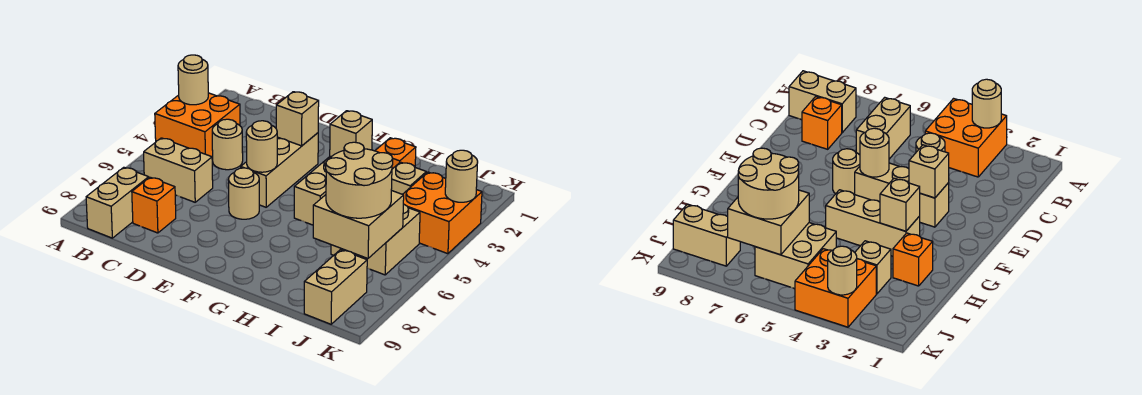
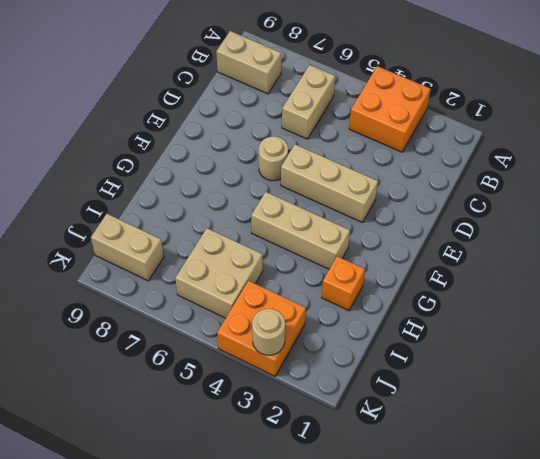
none -> tan 1x1 round brick [212,119,243,170]
none -> orange 1x1 brick [132,177,176,233]
none -> tan 1x1 brick [391,162,426,194]

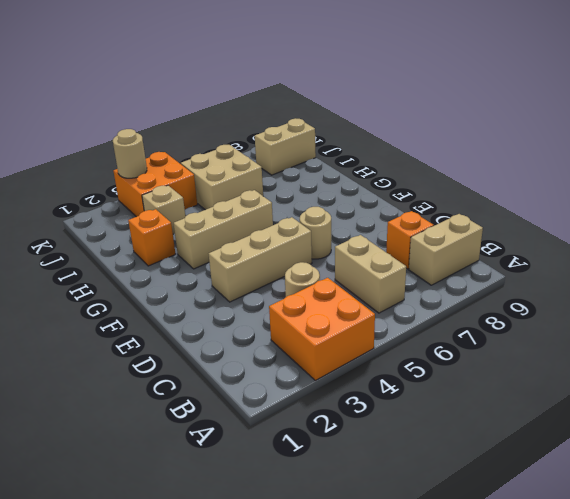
none -> tan 1x1 round brick [178,55,208,105]
none -> tan 1x1 brick [276,92,319,146]
none -> tan 1x1 round brick [246,121,277,172]

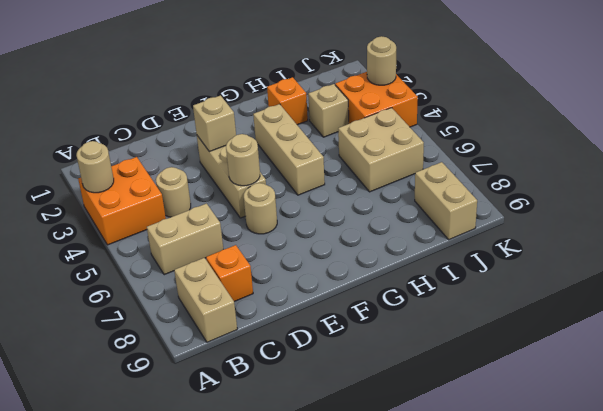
none -> tan 1x1 brick [330,111,372,157]
none -> tan 2x2 brick [313,190,404,258]
none -> tan 2x2 round brick [326,142,393,218]

